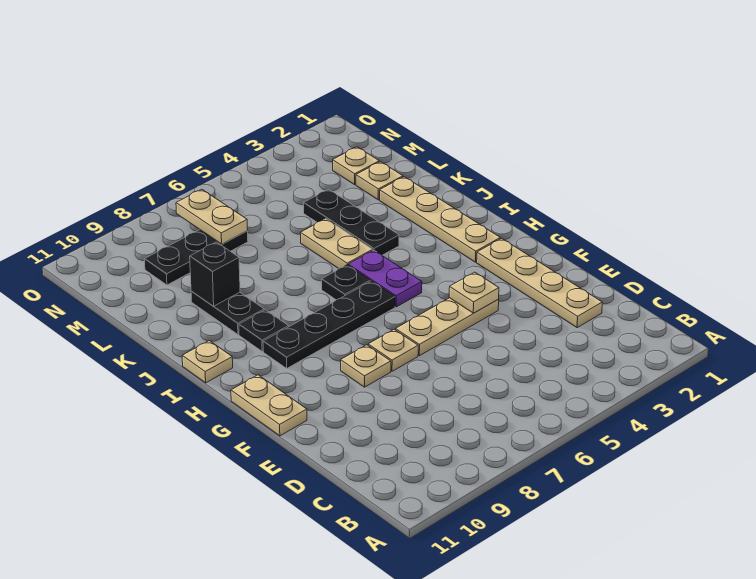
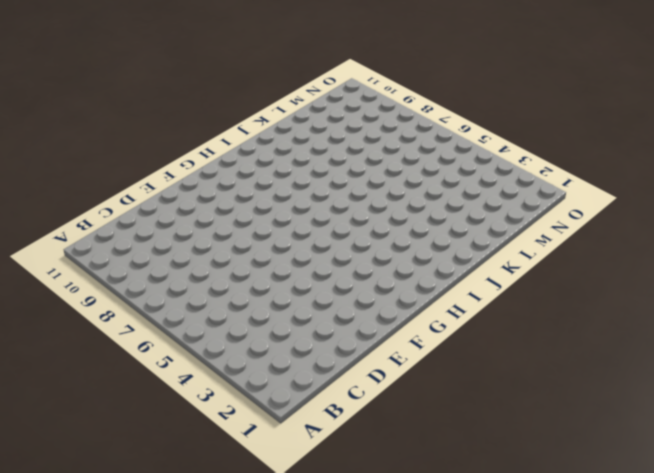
none -> tan 1x4 plate [477,238,602,327]
none -> tan 1x3 plate [396,298,499,356]
none -> tan 1x1 plate [368,329,418,371]

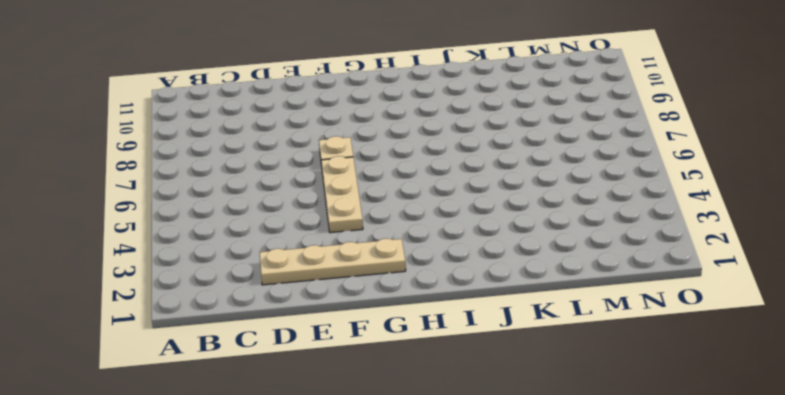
none -> tan 1x1 plate [341,345,391,387]
none -> tan 1x2 plate [231,375,307,436]
none -> tan 1x4 plate [380,177,500,262]

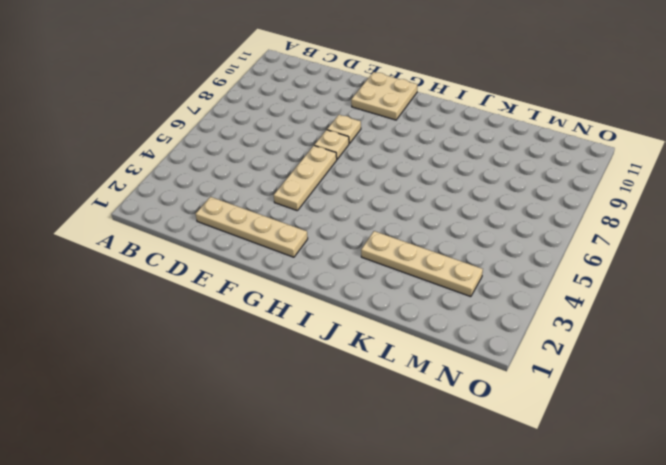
tan 2x2 plate [351,72,417,120] -> tan 1x2 plate [231,375,307,436]
tan 1x4 plate [361,231,483,297] -> tan 1x4 plate moved to [380,177,500,262]
none -> purple 1x2 plate [348,250,422,307]
none -> black 1x4 plate [263,281,395,368]
none -> black 1x1 plate [322,265,370,300]

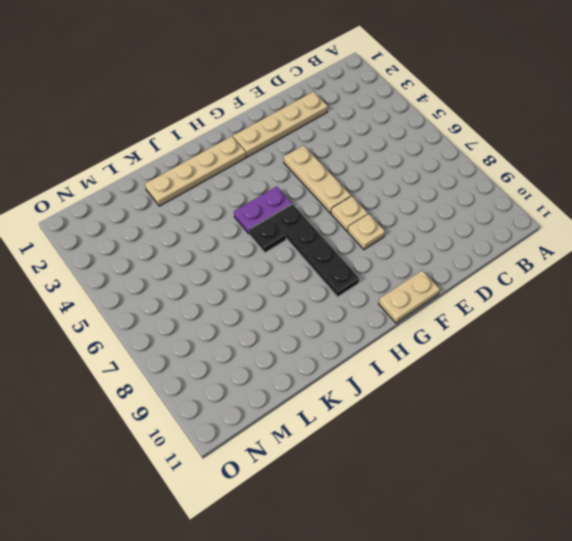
none -> black 1x1 plate [239,310,289,351]
none -> tan 1x1 plate [182,341,233,383]
none -> black 1x3 plate [304,189,399,255]

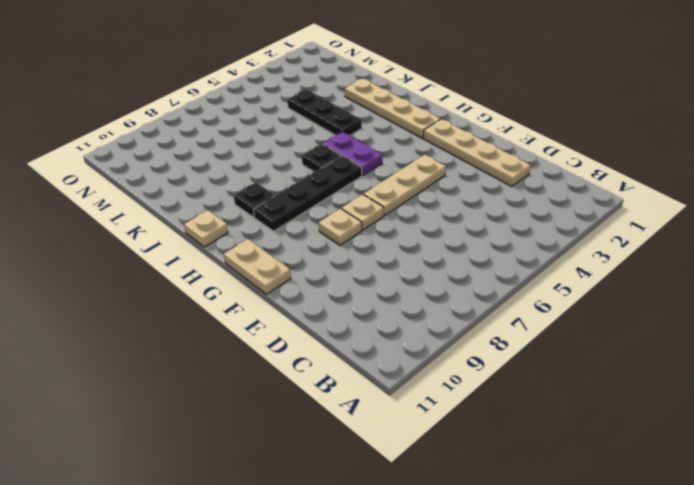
none -> tan 1x2 plate [300,219,373,269]
none -> black 1x2 plate [191,291,264,334]
none -> tan 1x1 plate [356,162,403,200]

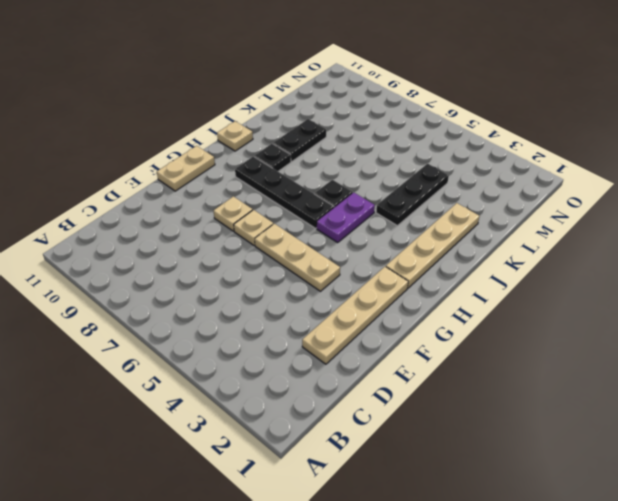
none -> tan 1x2 plate [300,219,373,269]
none -> tan 1x1 plate [356,162,403,200]
none -> tan 1x1 plate [333,147,379,185]

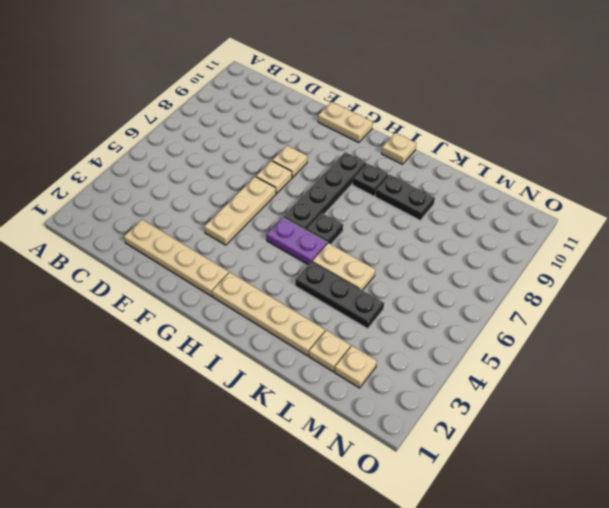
none -> black 1x3 plate [144,230,248,285]
none -> tan 1x1 plate [449,272,499,313]
none -> black 1x1 brick [190,242,240,306]

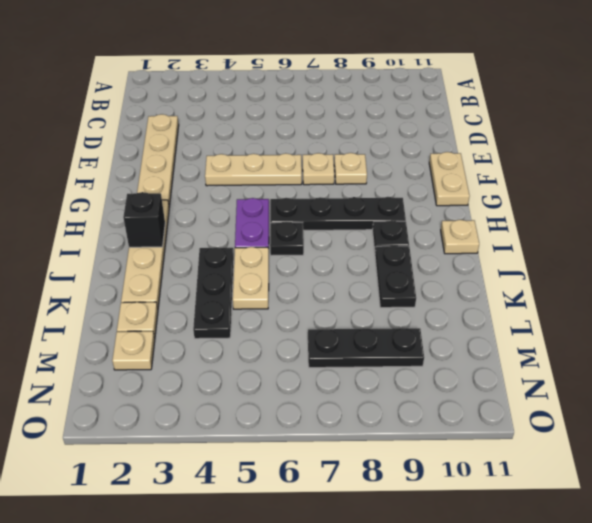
black 1x1 brick [123,192,165,247] -> black 1x1 brick moved to [190,242,240,306]
none -> tan 1x1 plate [449,272,499,313]
none -> tan 1x2 plate [176,189,248,244]

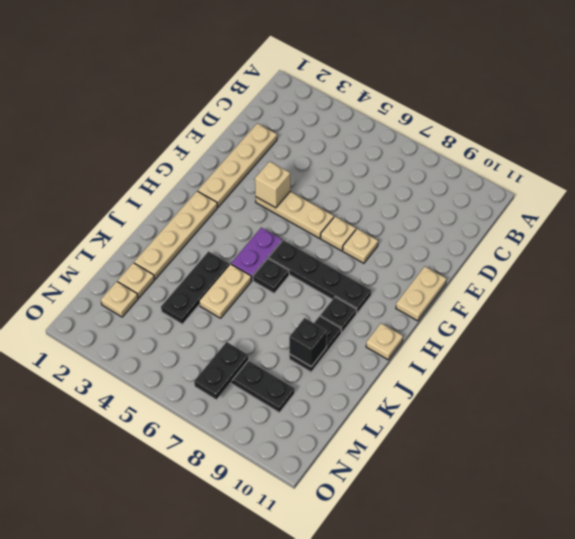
tan 1x1 brick [255,161,290,208] -> tan 1x1 plate [449,272,499,313]
black 1x2 plate [194,342,249,399] -> tan 1x2 plate [176,189,248,244]

